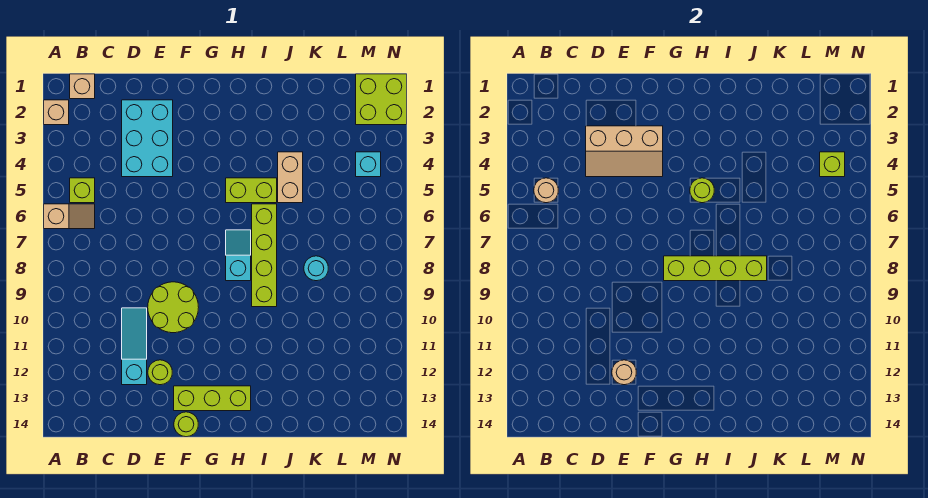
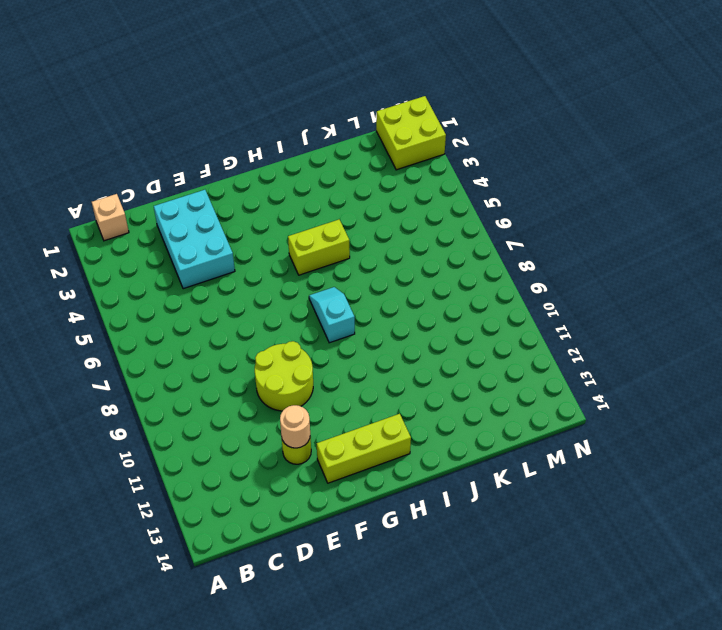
none -> tan 1x1 brick [44,100,69,125]
none -> tan 1x2 slope [44,204,95,229]
none -> lime 1x1 brick [70,178,95,203]

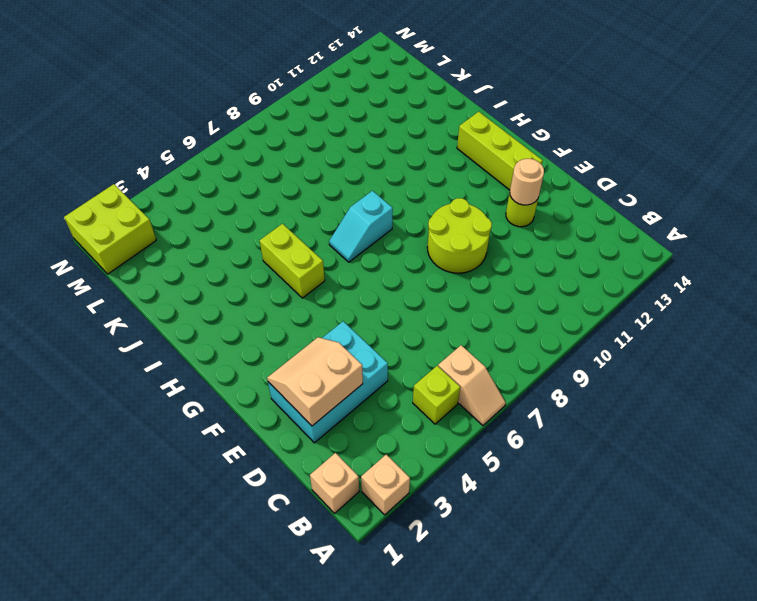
tan 1x2 slope [438,345,506,425] -> tan 1x2 slope turned to [44,204,95,229]
tan 2x2 slope [267,337,363,426] -> tan 2x3 slope [586,126,663,177]
none -> cyan 1x3 slope [122,308,147,385]
none -> lime 1x1 round brick [174,412,198,437]
none -> lime 1x4 brick [252,204,277,307]

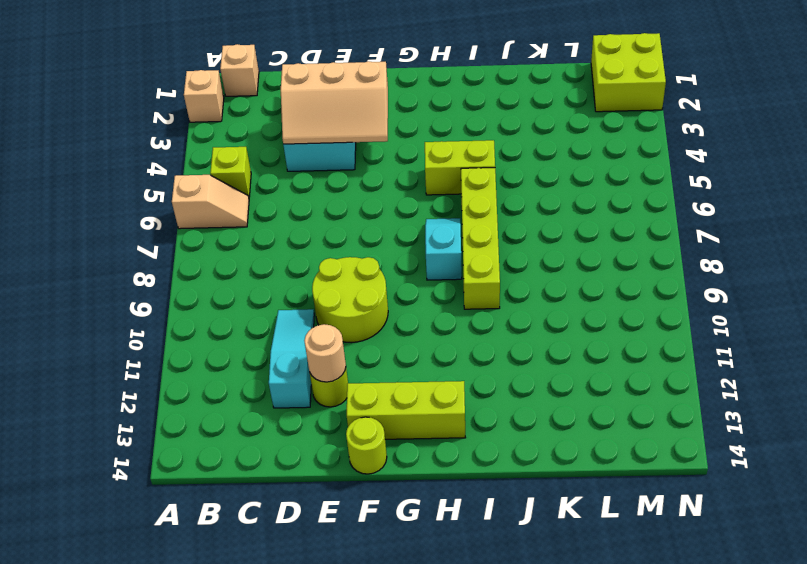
none -> tan 1x2 brick [278,152,303,203]
none -> cyan 1x1 round brick [304,256,328,281]
none -> cyan 1x1 brick [356,152,381,177]

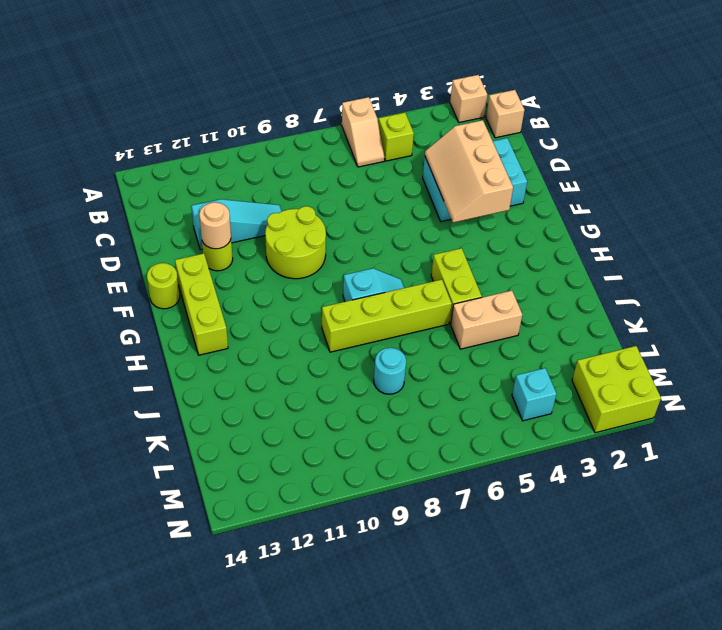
none -> tan 1x1 round brick [534,178,558,203]
none -> lime 1x4 brick [664,256,767,281]
none -> lime 1x1 round brick [690,178,714,203]

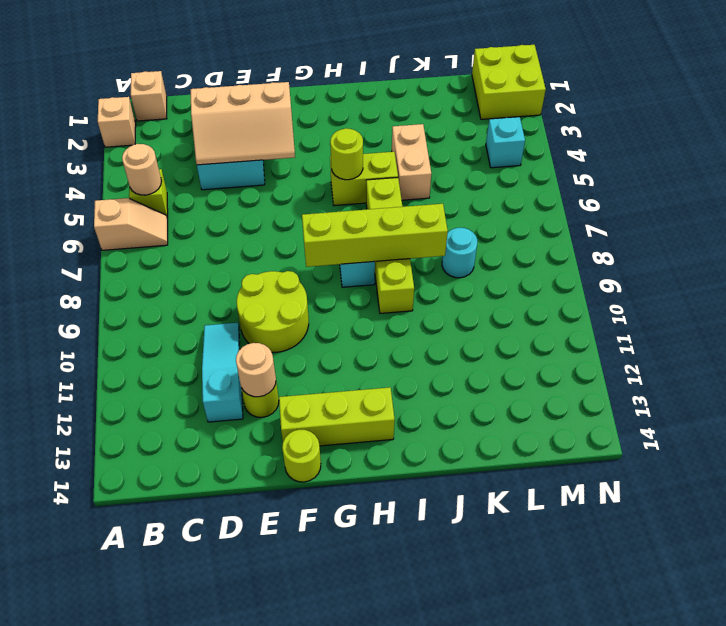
none -> lime 1x1 brick [820,152,845,177]

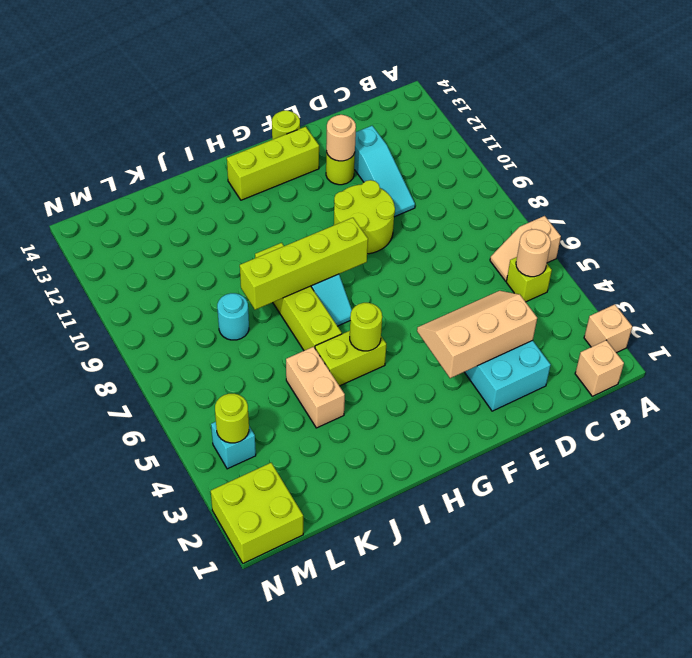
lime 1x1 round brick [215,394,249,443] -> lime 1x1 brick [820,152,845,177]

